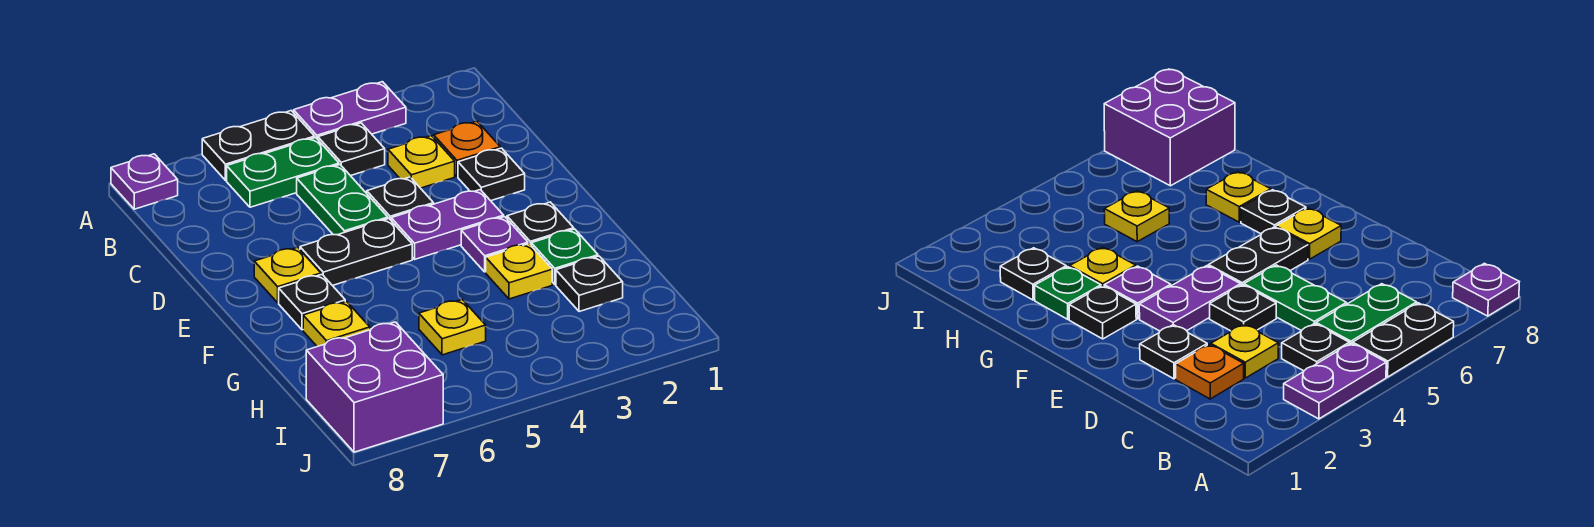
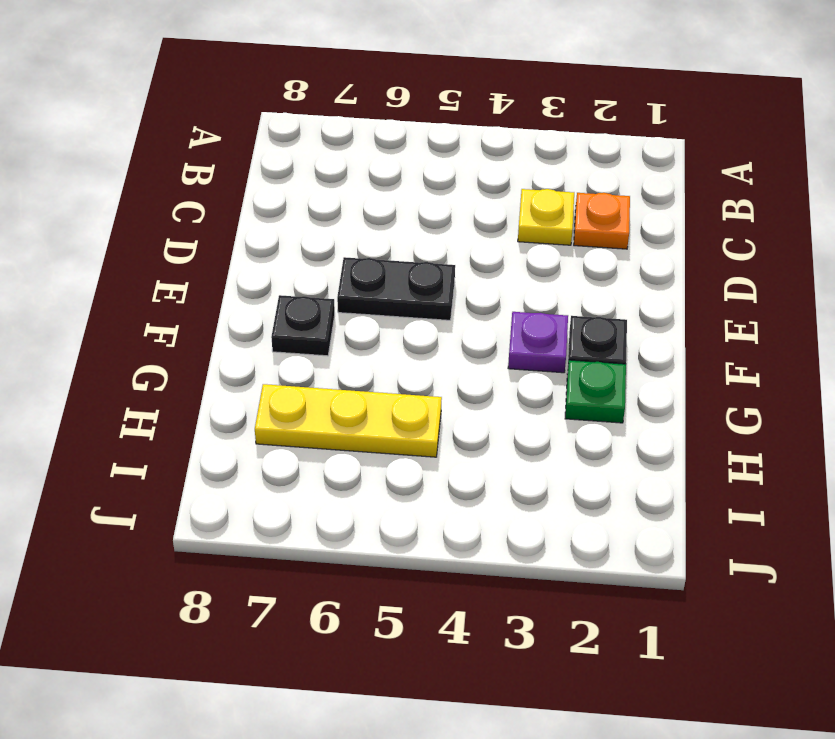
yellow 1x3 plate [255,384,442,457] -> yellow 1x1 plate [419,300,486,355]
none -> purple 1x2 plate [294,82,406,139]
none -> black 1x2 plate [202,111,315,180]
none -> purple 1x1 plate [111,154,178,209]

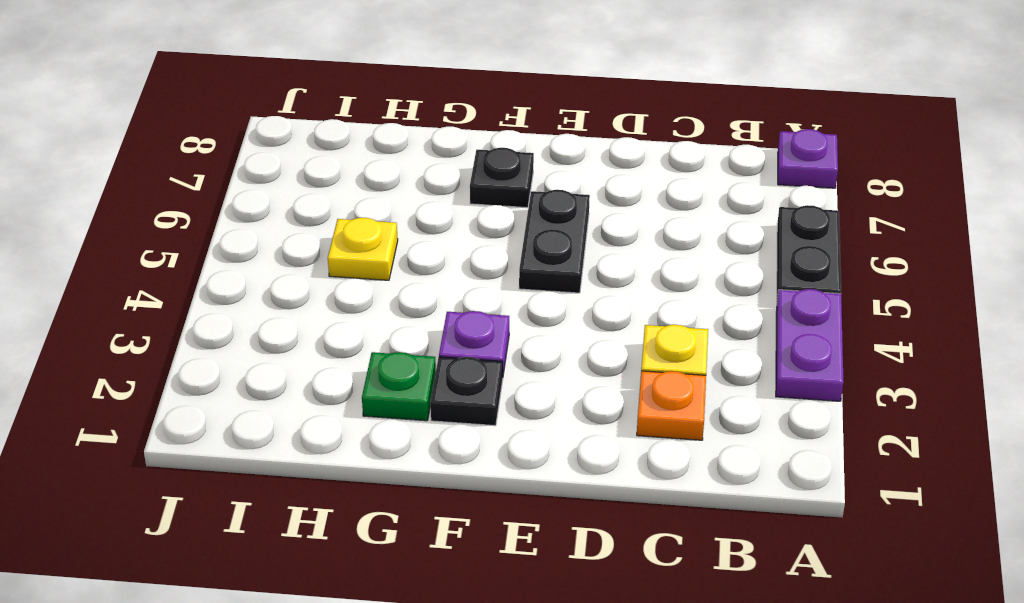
none -> black 1x1 plate [318,123,385,176]
none -> green 1x2 plate [227,138,339,207]
none -> green 1x2 plate [297,165,388,235]

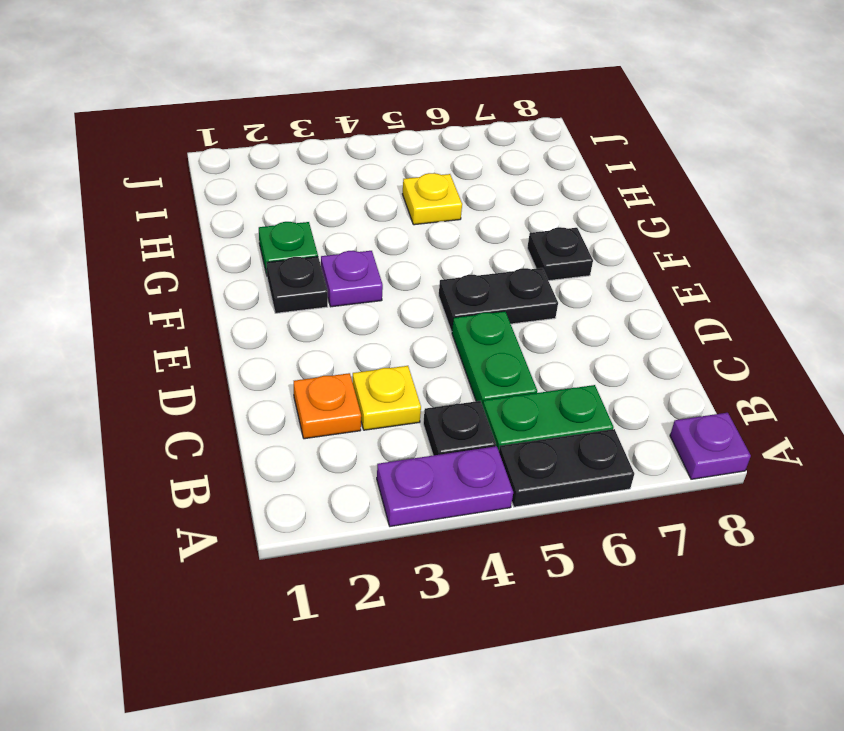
none -> black 1x1 plate [458,148,525,201]
none -> black 1x1 plate [367,177,434,220]
none -> purple 1x2 plate [391,190,504,259]

